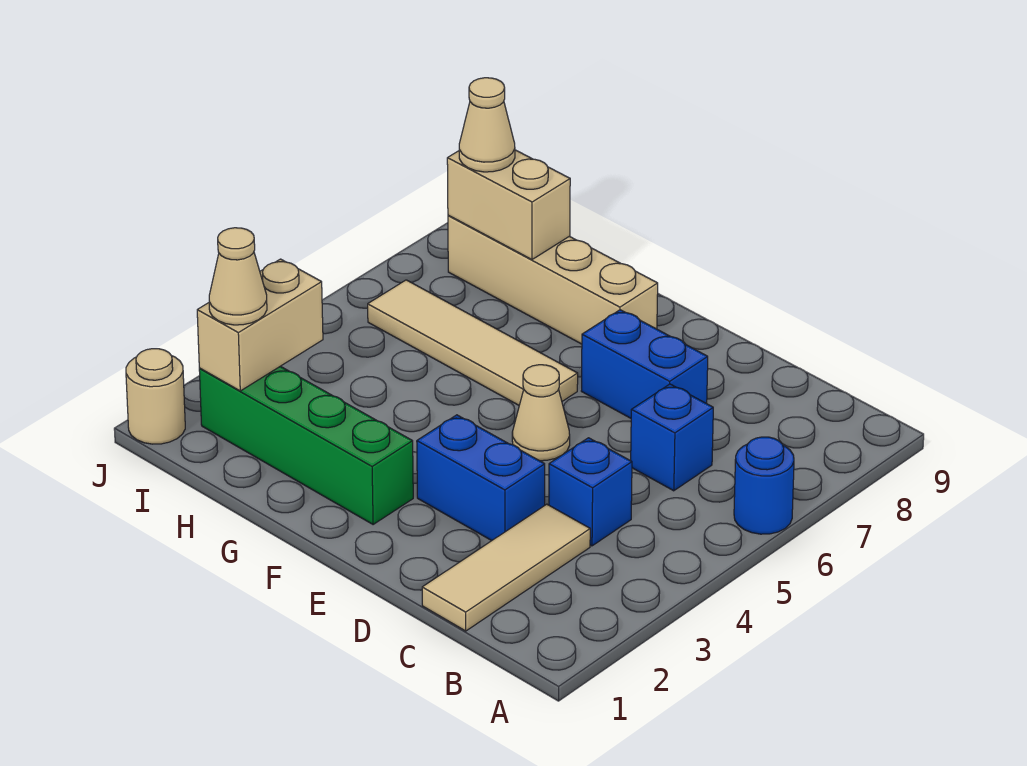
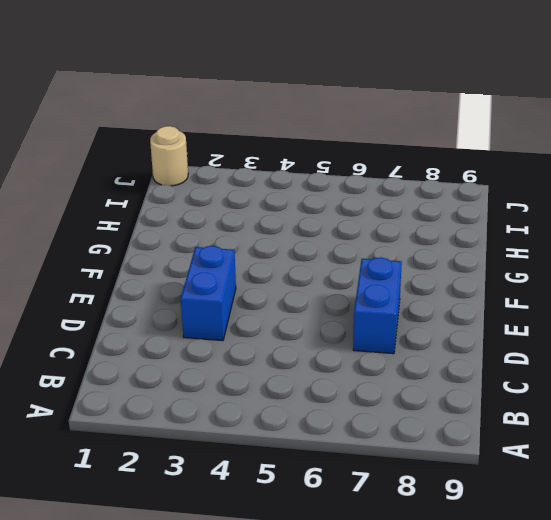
none -> blue 1x1 round brick [734,437,794,534]
none -> tan 1x3 tile [422,504,590,631]
none -> blue 1x1 brick [549,438,632,546]

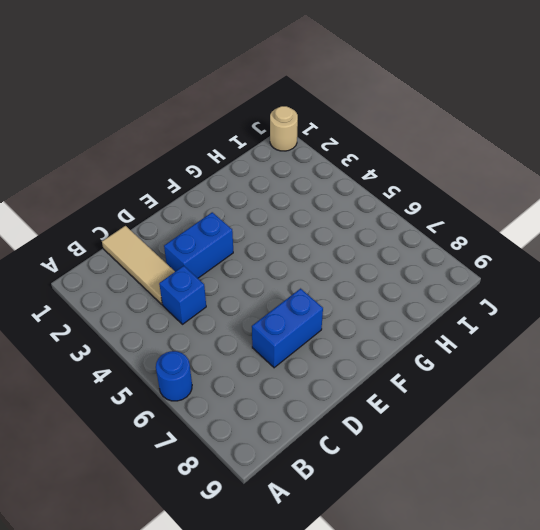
none -> blue 1x1 brick [631,384,713,491]
none -> tan 1x1 cone [512,365,570,461]
none -> green 1x4 brick [199,366,413,525]

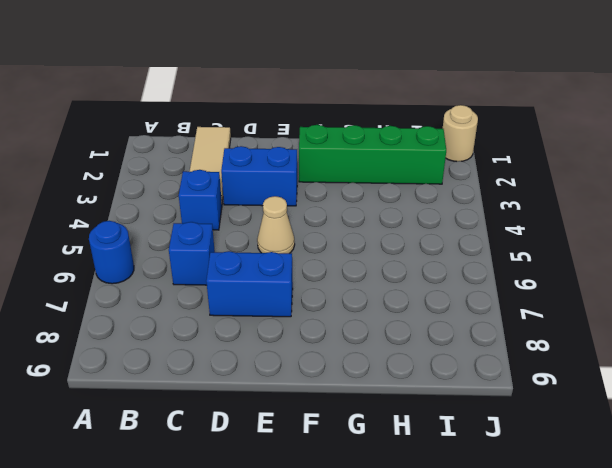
none -> tan 1x4 tile [368,280,578,405]
none -> tan 1x4 brick [448,215,658,344]
none -> tan 1x2 brick [447,150,570,260]

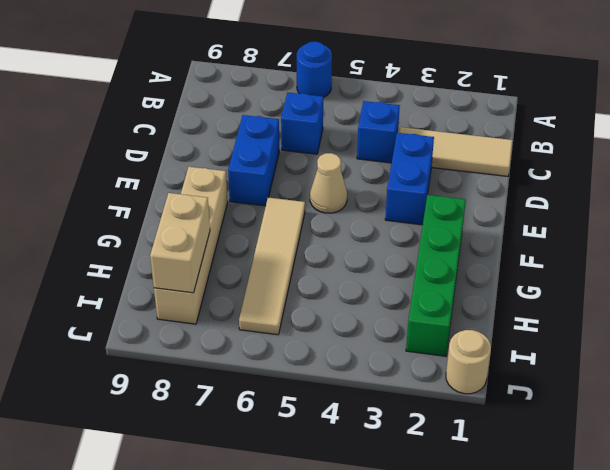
none -> tan 1x2 brick [197,259,323,391]
none -> tan 1x1 cone [209,228,267,325]
none -> tan 1x1 cone [459,78,515,172]

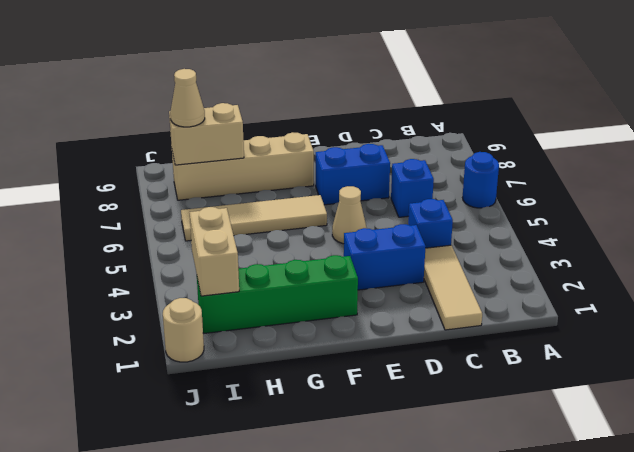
none -> tan 1x1 cone [209,228,267,325]

